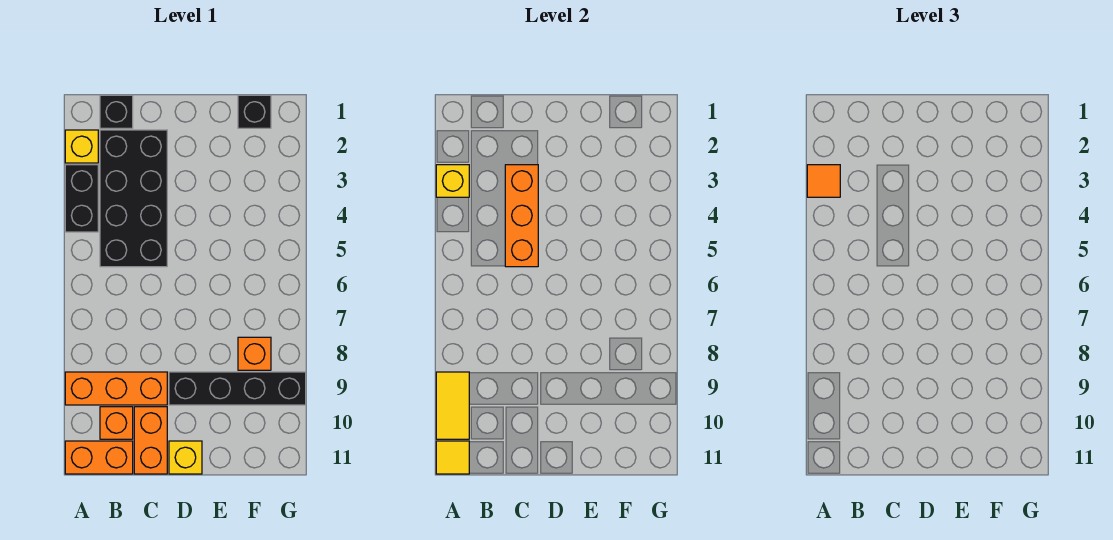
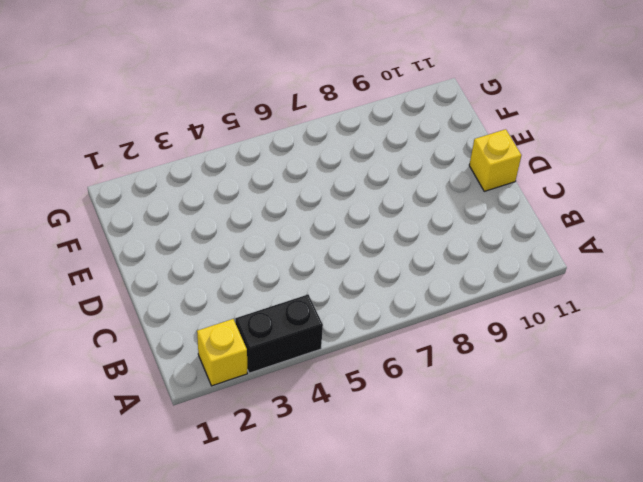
none -> orange 1x3 brick [65,372,167,405]
none -> orange 1x2 brick [65,441,133,474]
none -> black 1x1 brick [100,95,133,128]

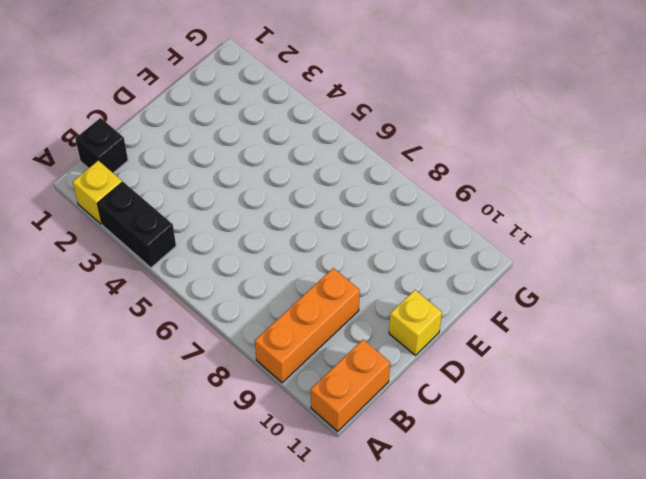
none -> black 2x4 brick [100,130,167,267]
none -> orange 1x1 brick [100,407,133,439]
none -> orange 1x2 brick [134,407,167,474]

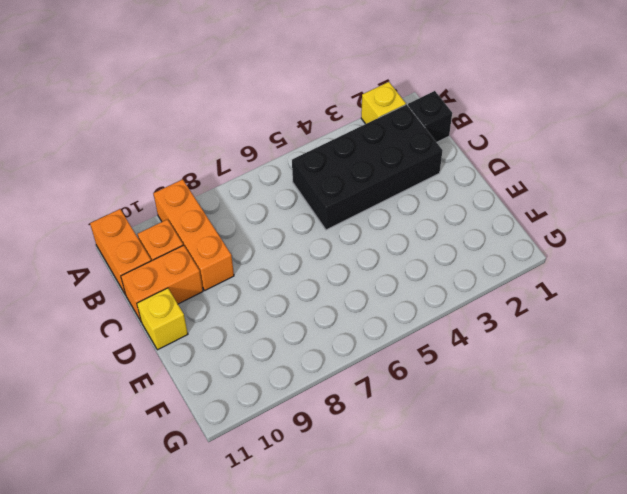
none -> black 1x2 brick [65,165,98,232]
none -> black 1x4 brick [169,372,306,405]
none -> black 1x1 brick [238,95,271,128]

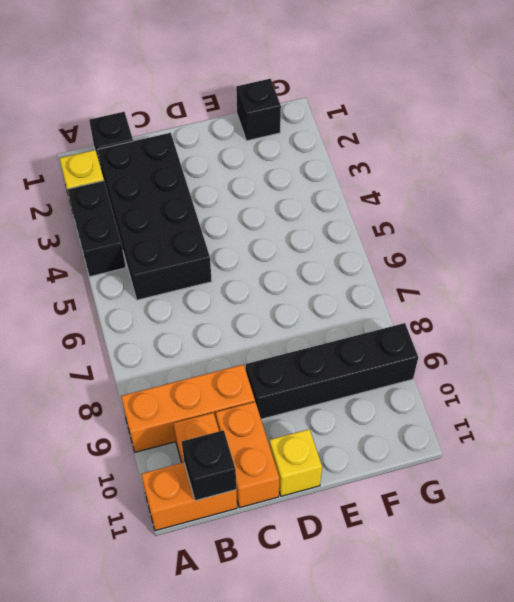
black 1x1 brick [182,430,236,501] -> none
none -> orange 1x1 brick [238,337,271,370]
none -> yellow 1x1 brick [436,165,469,197]
none -> yellow 1x2 tile [436,372,469,439]

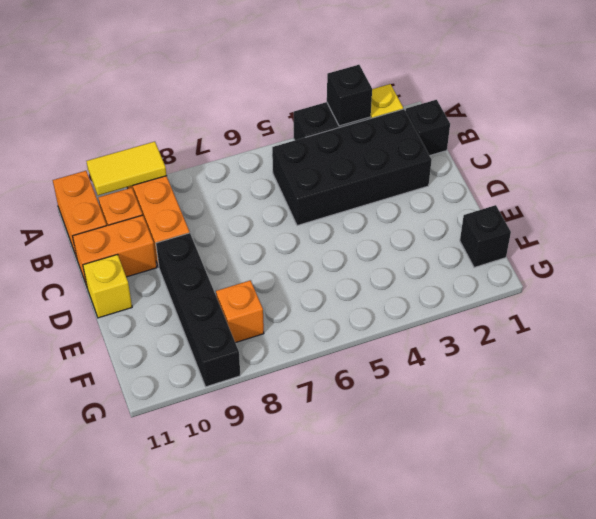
black 1x1 brick [327,65,372,126] -> yellow 1x1 brick [436,165,469,197]
none -> yellow 1x1 tile [436,441,469,474]
none -> orange 1x3 brick [505,165,538,267]
none -> orange 1x1 tile [807,165,840,197]

